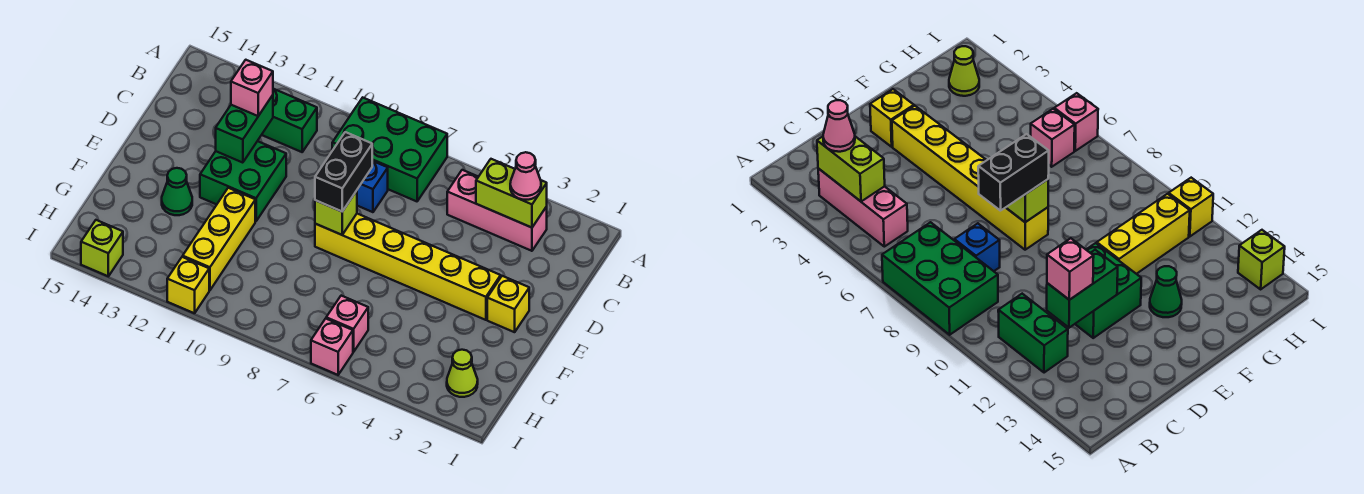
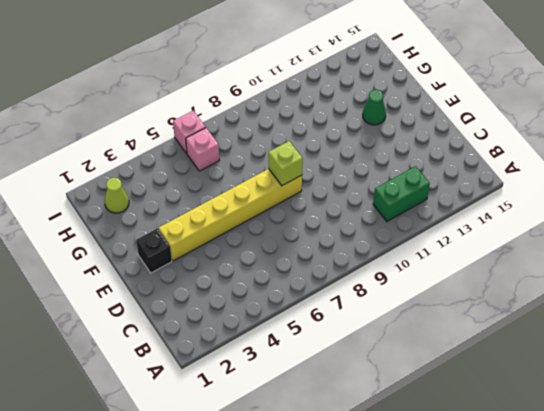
black 1x1 brick [136,228,172,273] -> yellow 1x1 brick [487,276,529,332]
none -> green 2x3 brick [332,98,447,201]
none -> pink 1x3 brick [447,170,547,251]
none -> blue 1x1 brick [357,161,388,212]

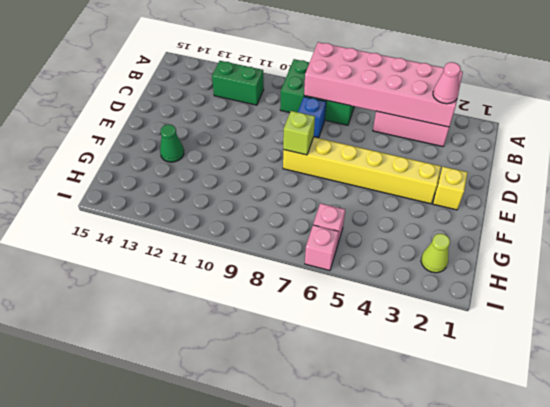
pink 2x6 brick [304,42,463,127] -> lime 1x2 brick [476,159,547,228]
none -> green 2x2 brick [200,141,286,221]
none -> yellow 1x3 brick [183,188,255,290]
none -> yellow 1x1 brick [167,257,209,313]

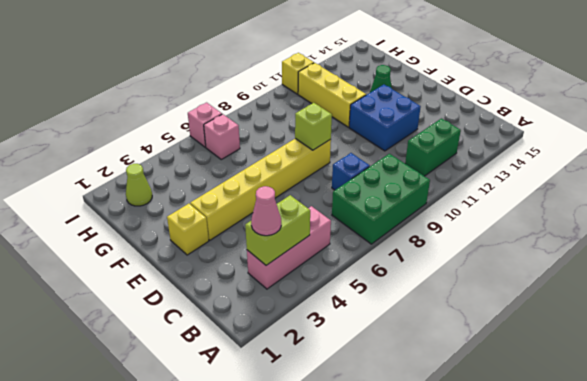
blue 2x2 brick [349,85,421,151] -> green 2x2 brick [200,141,286,221]
none -> lime 1x1 brick [81,220,123,276]
none -> green 1x2 brick [216,95,273,163]
none -> pink 1x1 brick [231,60,273,116]

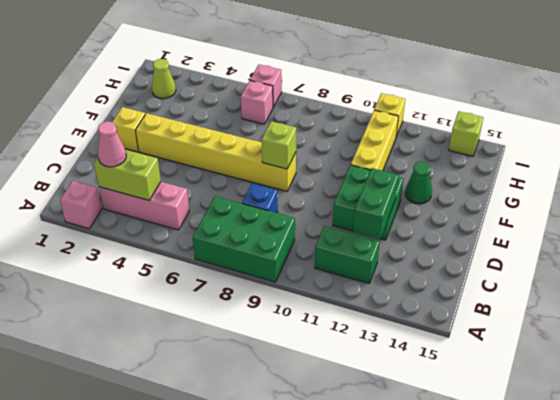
pink 1x1 brick [60,181,102,229] -> pink 1x1 brick moved to [231,60,273,116]
none -> black 1x2 brick [315,132,372,211]

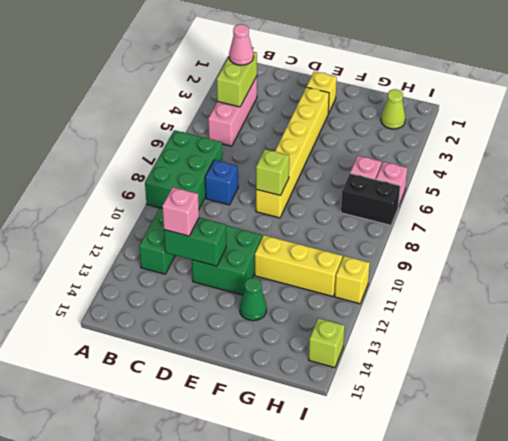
black 1x2 brick [341,173,400,225] -> black 1x2 brick moved to [315,132,372,211]

